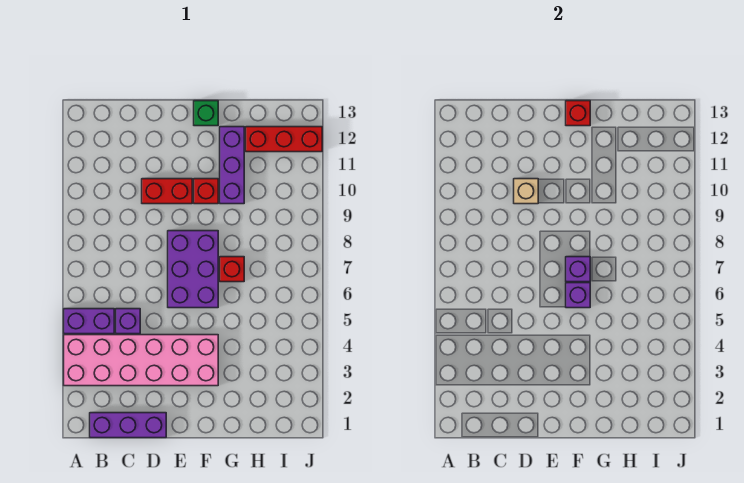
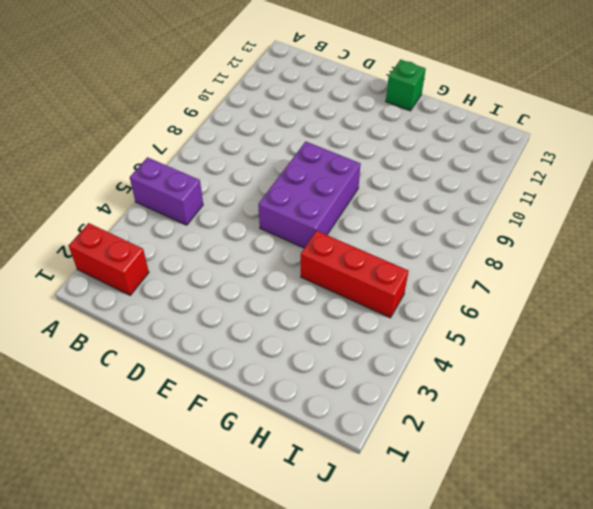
red 1x2 brick [69,223,149,295] -> red 1x2 brick moved to [142,179,192,204]
red 1x3 brick [301,231,409,318] -> red 1x3 brick moved to [246,127,322,152]
none -> pink 2x6 brick [64,335,218,386]
none -> purple 1x3 brick [90,413,166,438]
none -> purple 1x1 brick [116,309,140,334]

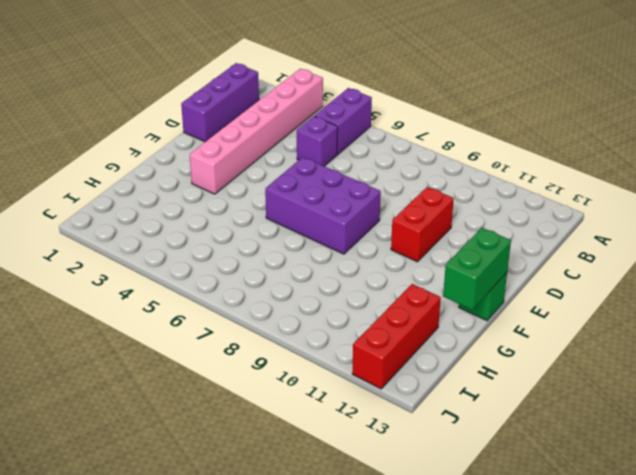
pink 1x6 brick [190,69,323,194] -> pink 2x6 brick [64,335,218,386]
green 1x2 brick [443,228,511,310] -> red 1x1 brick [566,101,590,126]
none -> red 1x1 brick [194,179,218,204]
none -> red 1x1 brick [220,257,244,282]
none -> purple 1x3 brick [220,127,244,204]

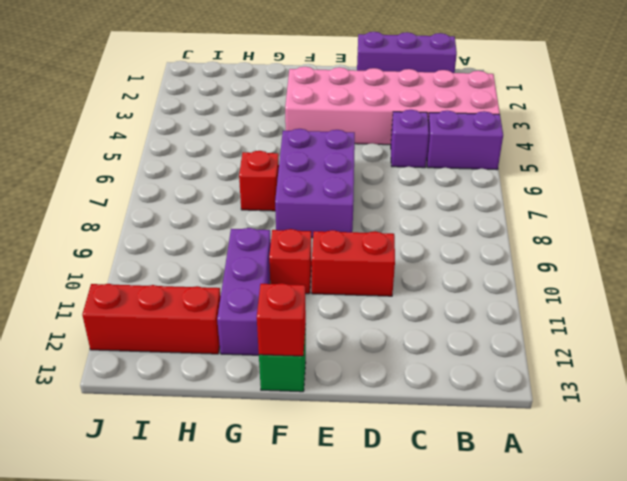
none -> tan 1x1 brick [514,179,538,204]
none -> purple 1x1 brick [566,283,590,308]
none -> purple 1x1 brick [566,257,590,282]

